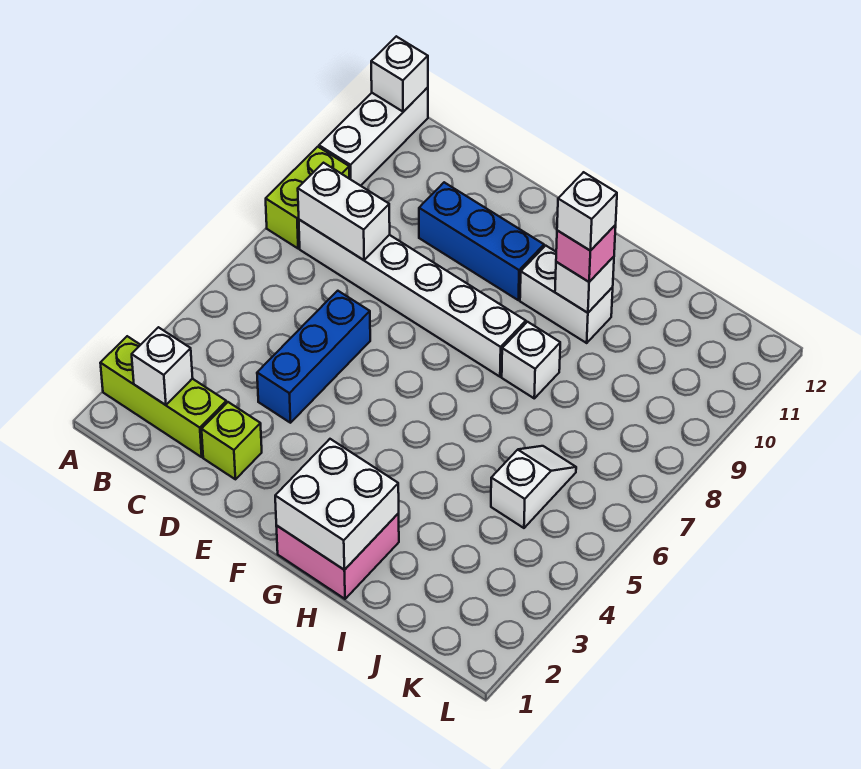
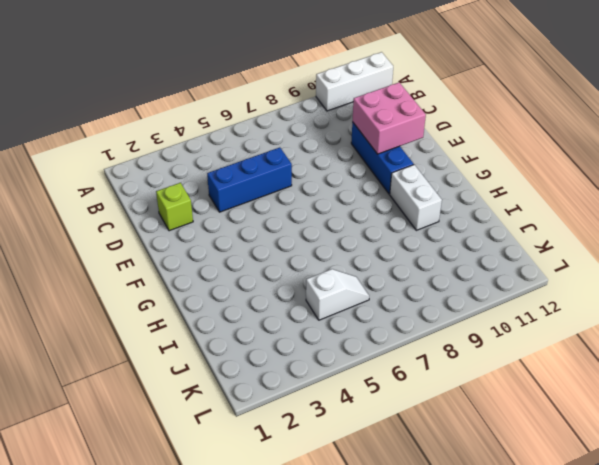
pink 2x2 brick [352,83,426,154] -> pink 2x2 brick moved to [276,513,399,599]
none -> lime 1x3 brick [100,336,227,457]
none -> lime 1x2 brick [266,147,350,248]
none -> white 1x6 brick [299,220,526,377]

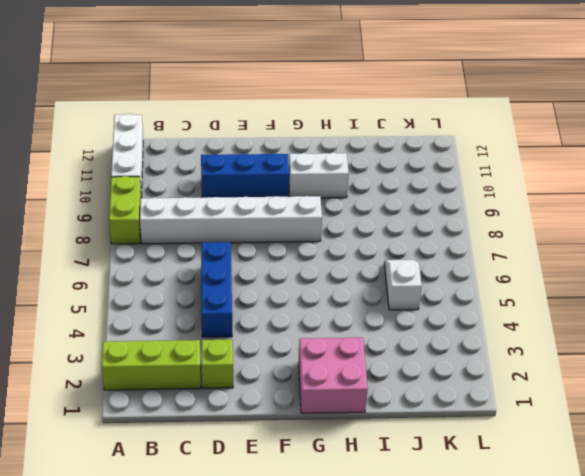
none -> white 1x1 brick [502,322,560,398]
none -> white 1x1 brick [371,36,428,112]
none -> white 1x1 brick [132,327,193,405]

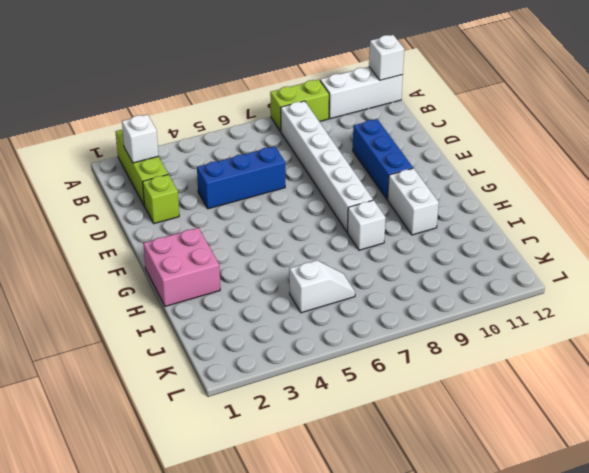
none -> white 1x2 brick [298,163,390,260]
none -> white 2x2 brick [275,439,399,570]
none -> white 1x1 brick [555,257,614,313]

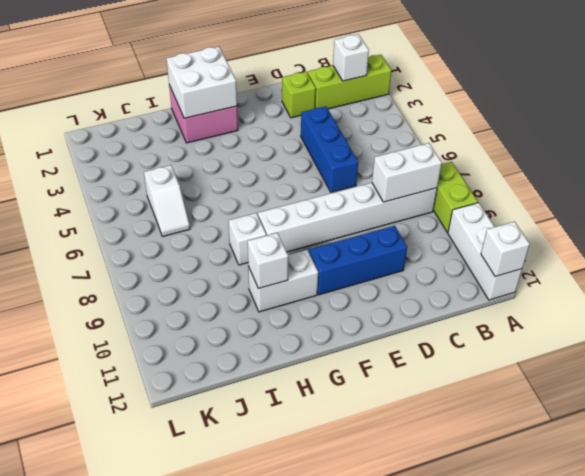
none -> pink 1x1 brick [556,225,616,282]
none -> white 1x1 brick [557,172,617,251]

